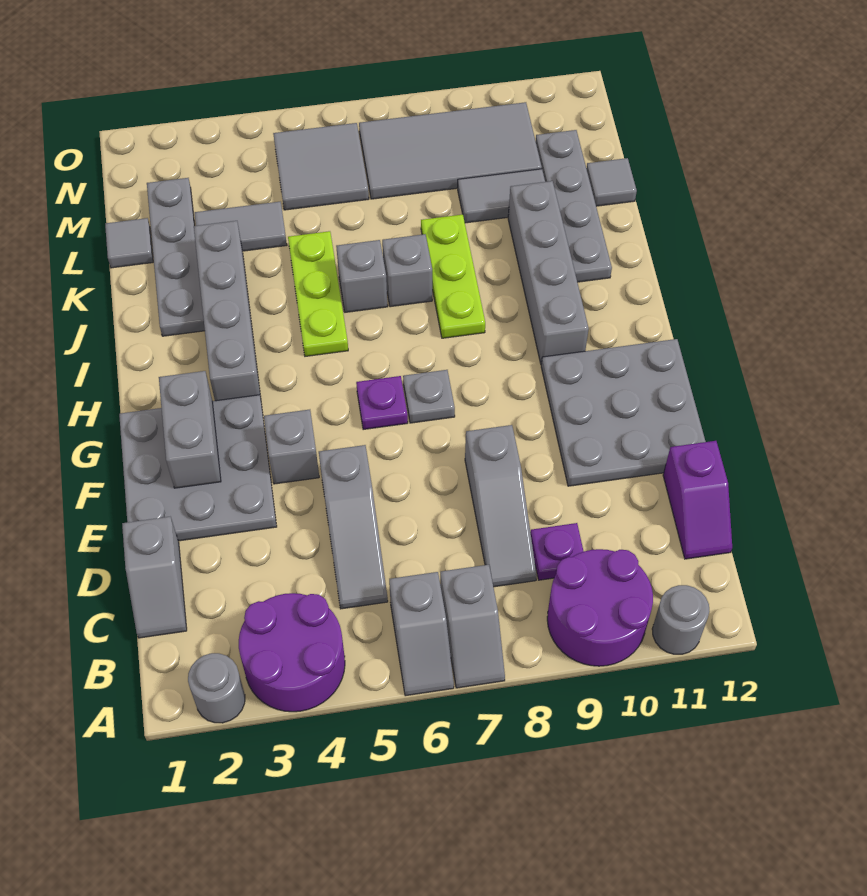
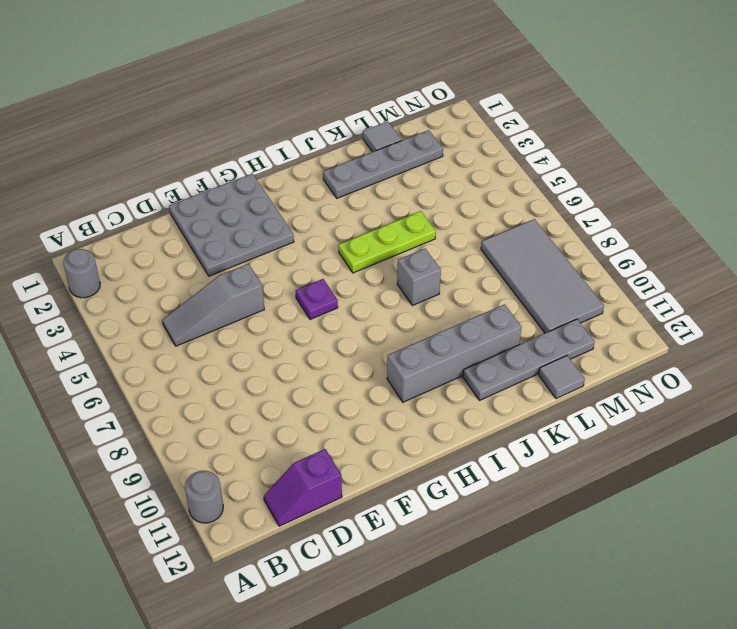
none -> purple 2x2 round brick [239,593,345,712]
none -> grey 1x2 slope [389,572,454,696]
none -> grey 1x2 slope [440,565,505,688]
none -> purple 2x2 round brick [547,549,653,666]

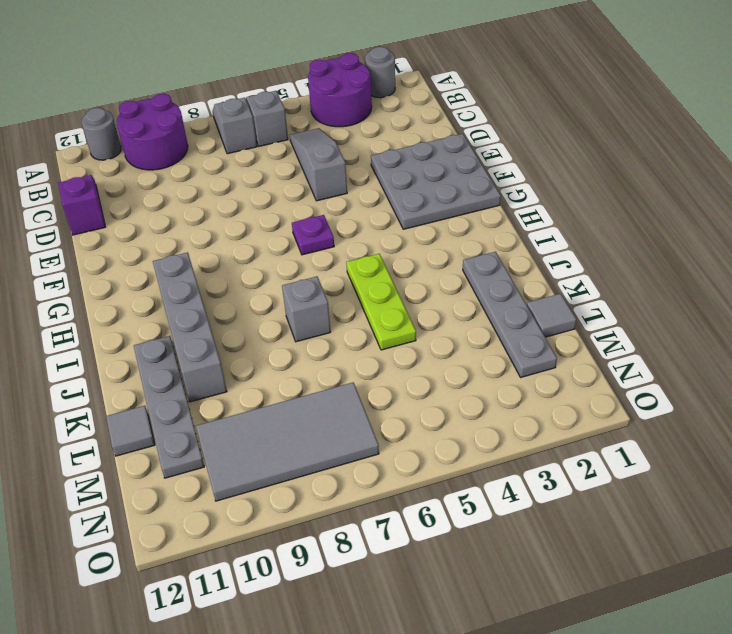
none -> grey 1x2 slope [122,517,187,638]
none -> grey 1x3 slope [465,425,537,587]
none -> purple 1x1 plate [530,523,584,580]
none -> grey 3x3 plate [541,339,706,486]

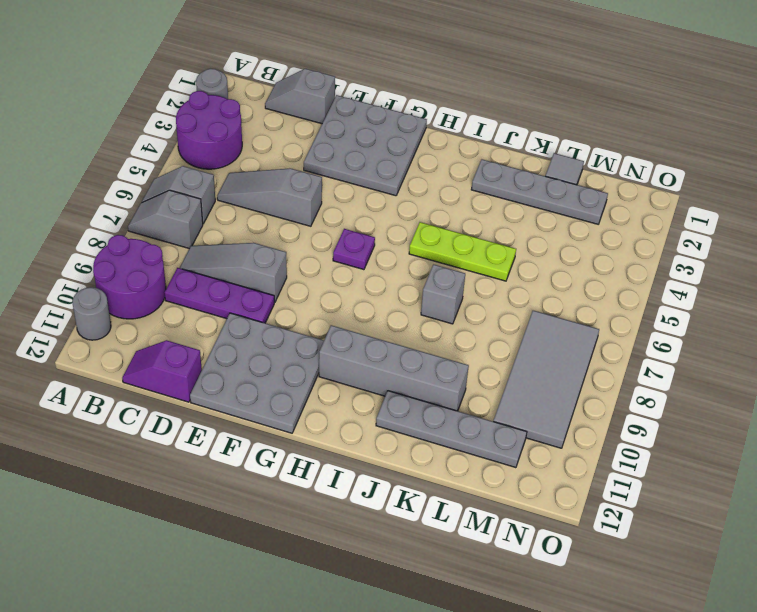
purple 1x3 plate [165,268,274,323] -> purple 1x1 plate [530,523,584,580]
none -> grey 1x1 brick [264,410,319,484]
none -> grey 1x1 plate [403,370,455,423]
none -> grey 1x4 brick [194,221,261,401]
none -> lime 1x3 plate [421,214,485,338]

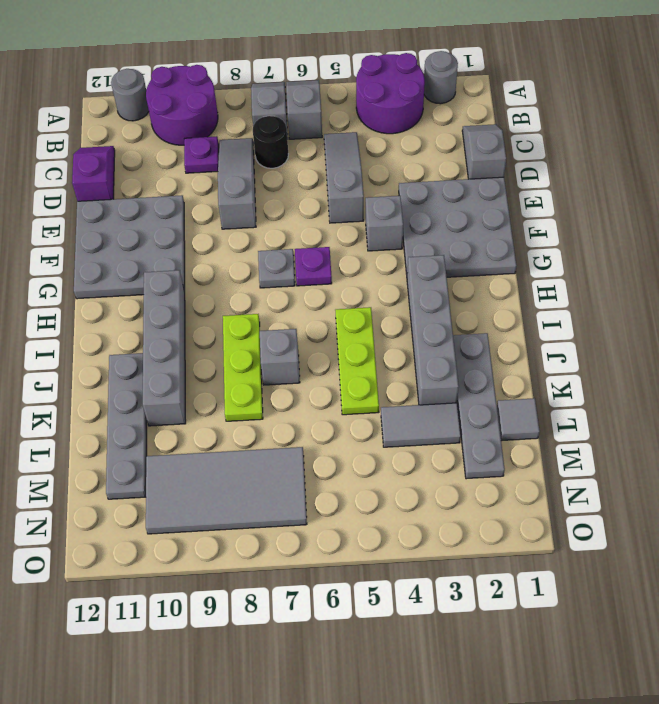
black 1x1 round brick [253,116,288,168] -> none
none -> grey 1x1 brick [336,240,388,312]
none -> grey 1x2 tile [458,169,545,223]
none -> grey 1x1 tile [586,158,637,206]
none -> grey 2x2 tile [273,123,369,210]

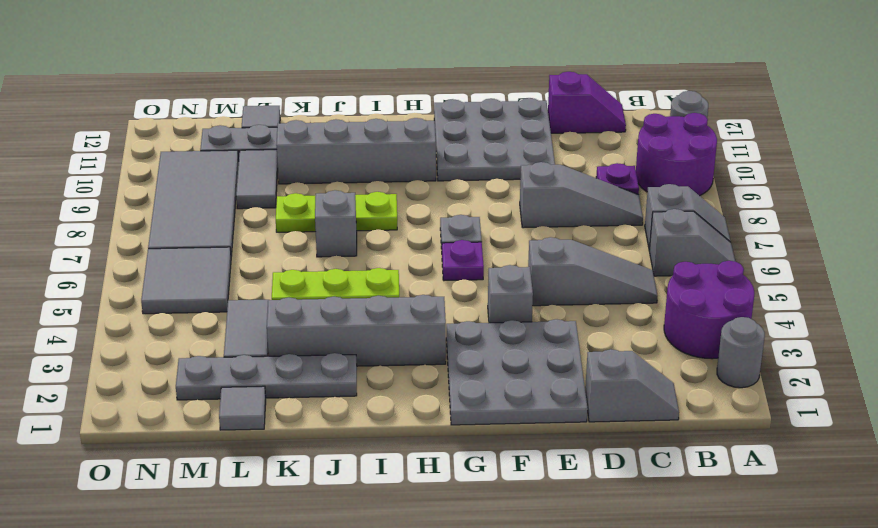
none -> grey 1x1 brick [336,240,388,312]
none -> grey 1x2 brick [159,371,221,488]

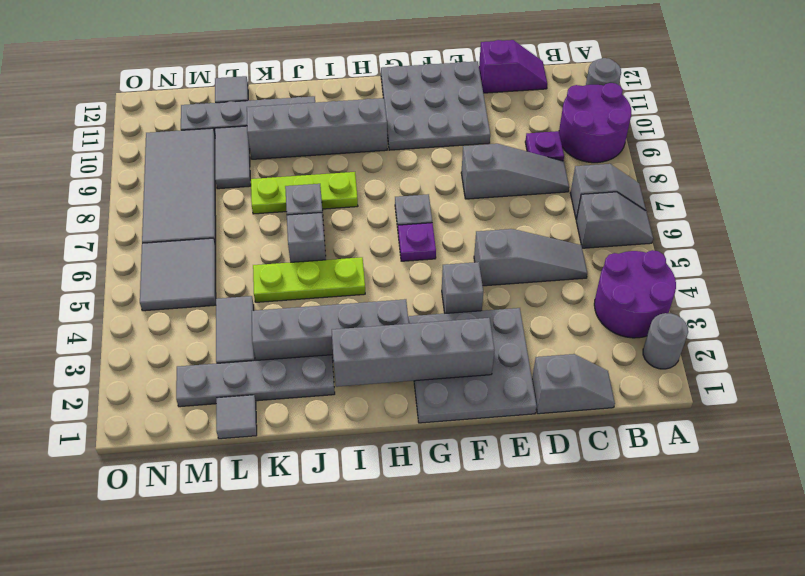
grey 1x4 brick [332,318,495,387] -> grey 1x2 brick [159,371,221,488]

